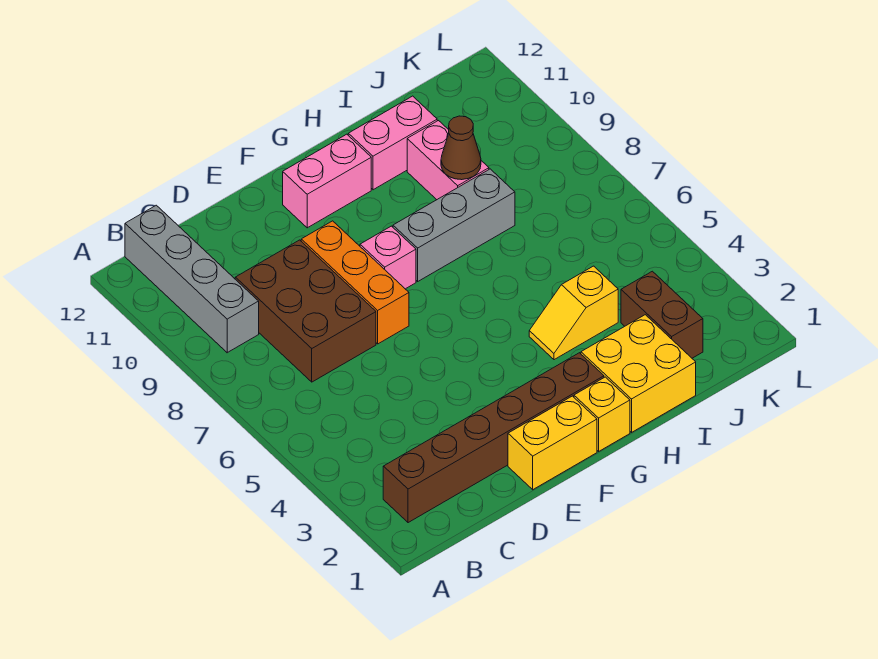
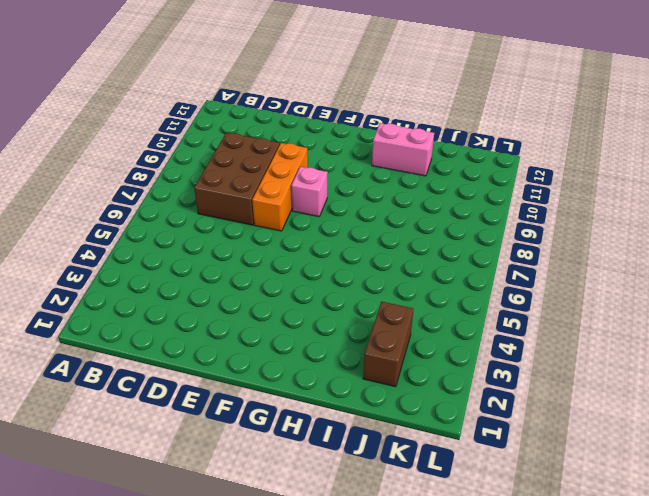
none -> brown 1x6 brick [383,353,604,523]
none -> grey 1x4 brick [125,205,259,353]
none -> yellow 1x2 brick [508,396,597,490]

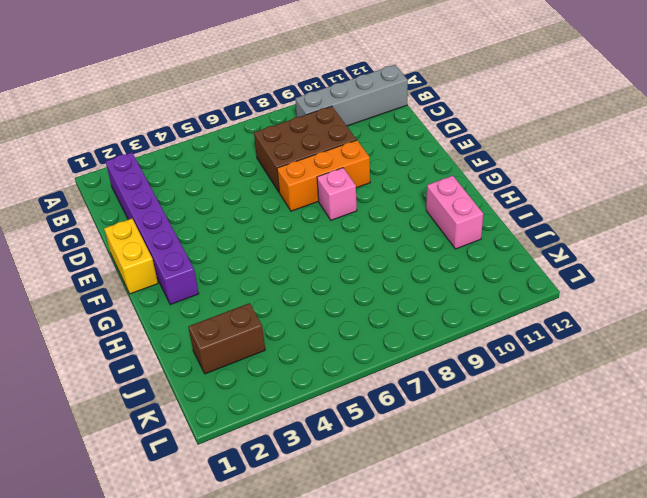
purple 1x6 brick [105,152,199,305] -> brown 1x6 brick [383,353,604,523]
none -> pink 1x2 brick [283,134,371,228]
none -> yellow 1x1 brick [574,377,630,451]
none -> grey 1x3 brick [393,169,515,281]

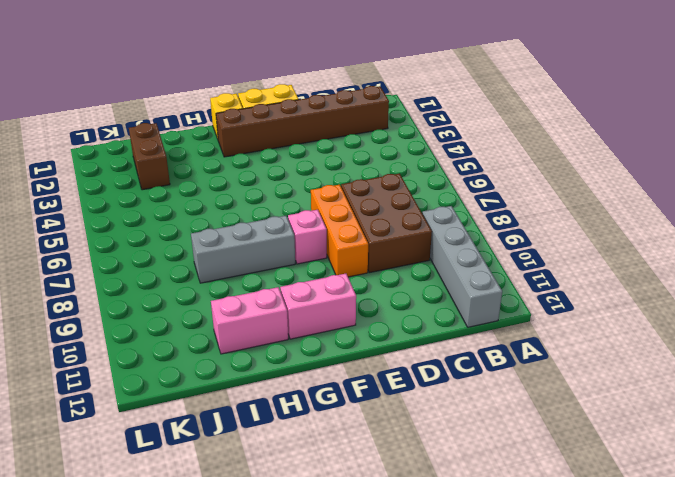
none -> yellow 2x2 brick [581,315,696,432]
none -> yellow 1x2 slope [529,266,618,360]
none -> pink 1x2 brick [407,121,489,200]

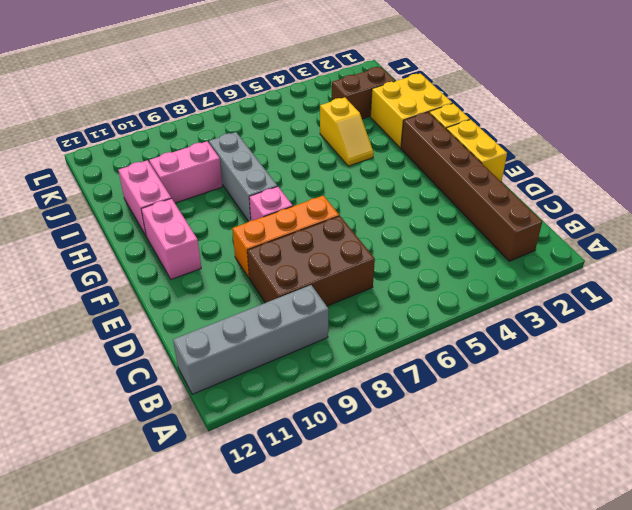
none -> brown 1x1 cone [441,116,481,180]

